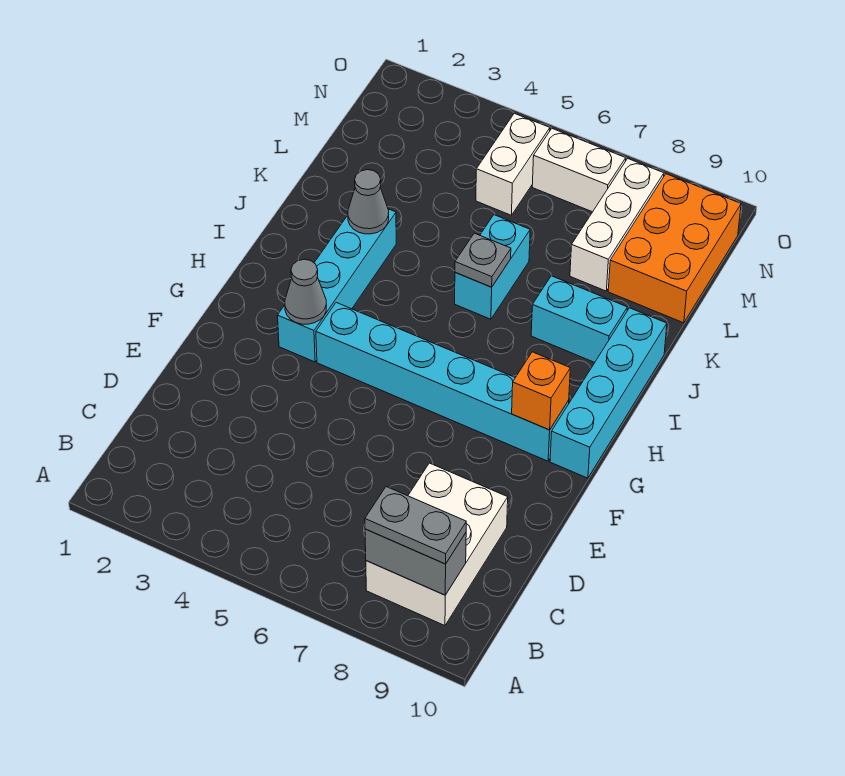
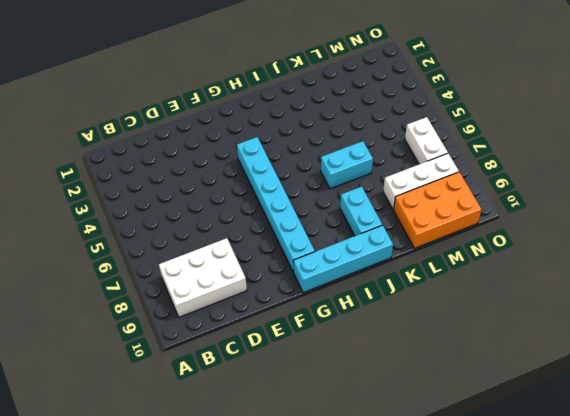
none -> cyan 1x4 brick [278,209,396,362]
none -> white 1x2 brick [476,113,550,215]
none -> grey 1x2 brick [365,529,466,595]

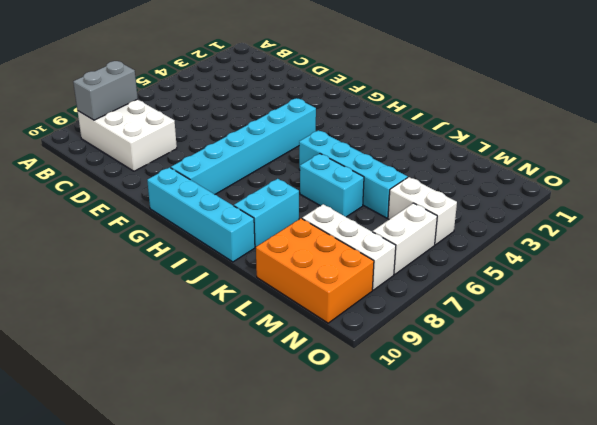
cyan 1x4 brick [299,130,408,218] -> cyan 1x4 brick moved to [278,209,396,362]
none -> grey 1x1 cone [285,259,327,324]
none -> orange 1x1 brick [512,352,570,430]
none -> grey 1x1 cone [348,170,389,234]

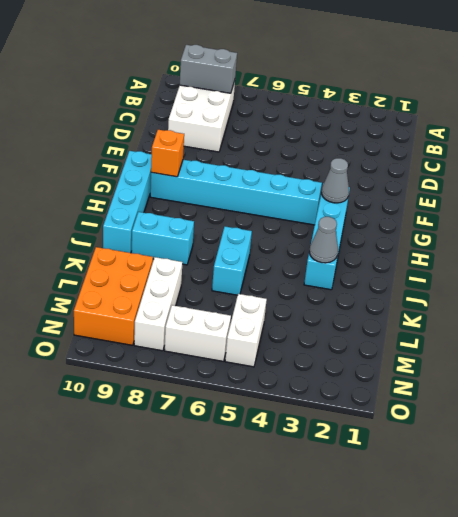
none -> grey 1x1 plate [455,233,511,287]
none -> grey 1x2 plate [365,487,466,564]

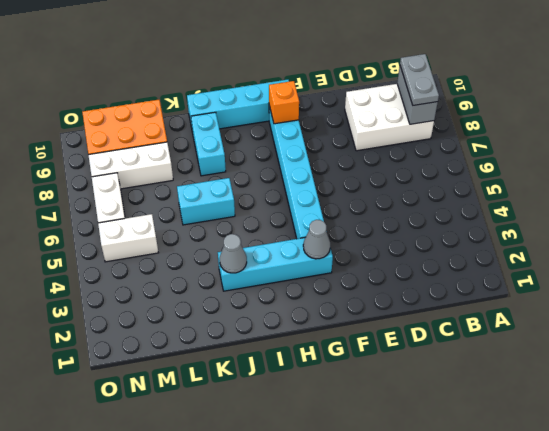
none -> grey 1x1 plate [455,233,511,287]

